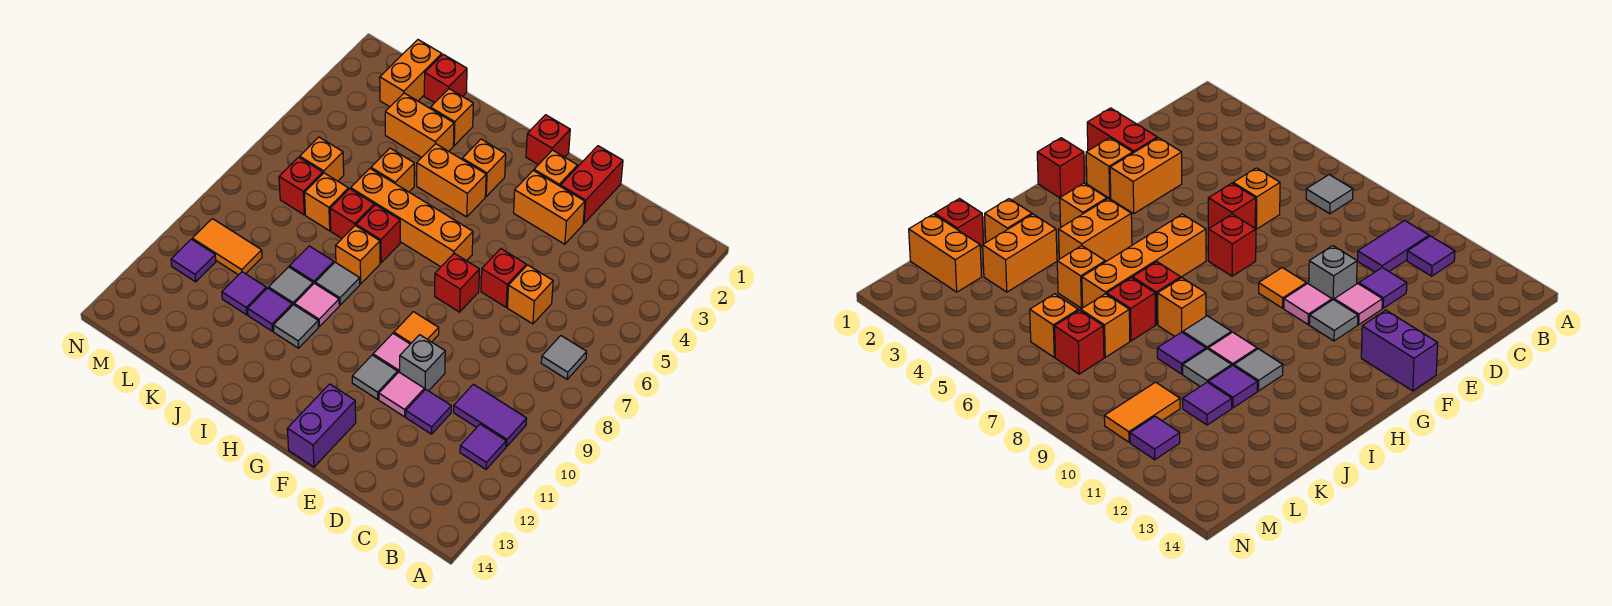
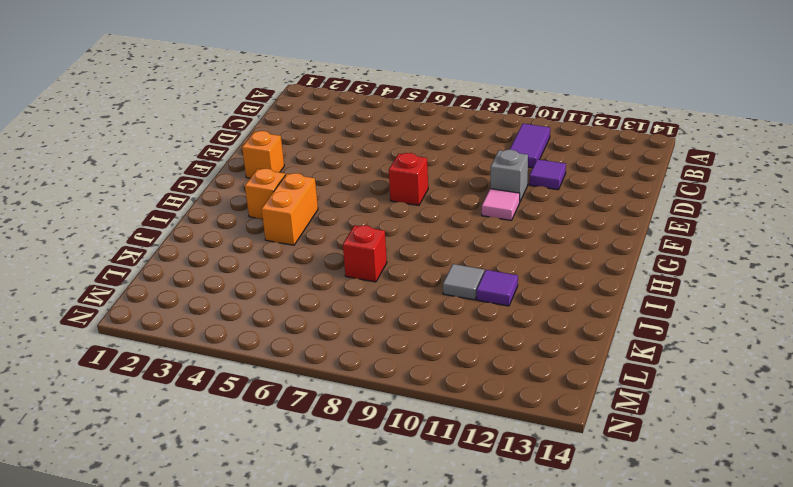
none -> grey 1x1 tile [541,336,587,379]
none -> purple 1x1 tile [460,424,506,469]
none -> orange 1x1 brick [508,265,553,324]
none -> red 1x2 brick [560,146,623,224]

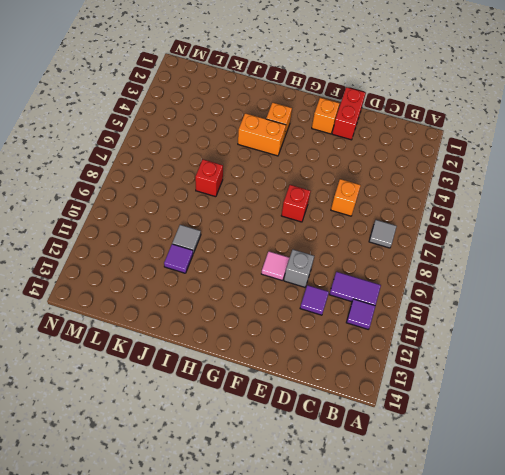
none -> orange 1x2 brick [514,170,585,244]
none -> red 1x1 brick [481,249,526,307]
none -> pink 1x1 tile [379,372,424,417]
none -> orange 1x1 tile [394,312,439,344]

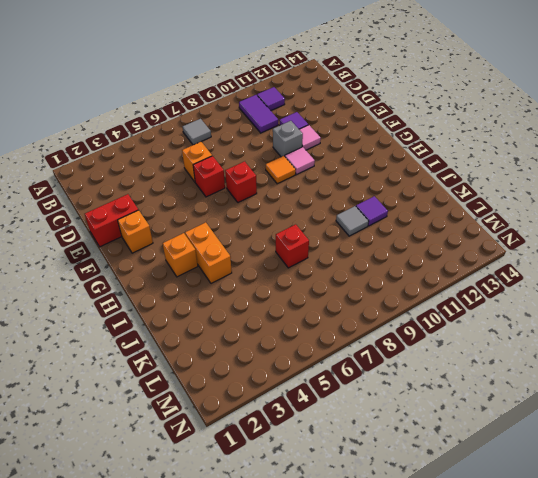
none -> orange 1x2 brick [514,170,585,244]
none -> grey 1x1 tile [352,355,398,399]
none -> purple 1x2 brick [287,384,356,467]
none -> red 1x1 brick [526,115,570,165]

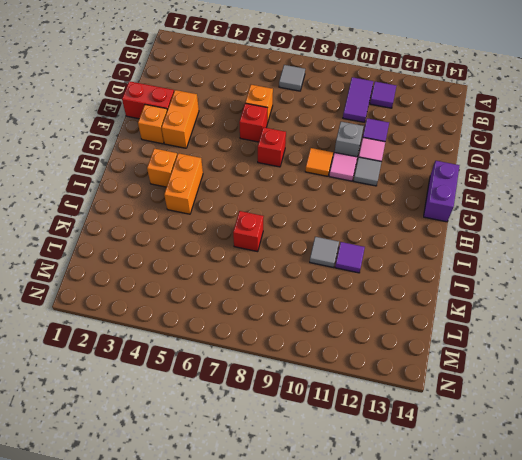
purple 1x2 brick [424,161,460,222] -> purple 1x2 brick turned to [287,384,356,467]
none -> red 1x1 brick [526,115,570,165]
none -> orange 1x4 brick [351,169,473,267]
none -> red 1x1 brick [356,205,400,263]
none -> orange 1x1 brick [336,226,380,284]

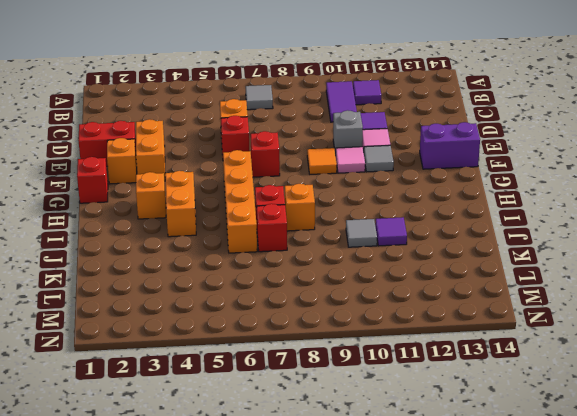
none -> grey 1x1 tile [315,262,360,305]
none -> pink 1x1 tile [294,283,339,326]
none -> grey 1x1 tile [273,305,318,348]
none -> orange 1x1 brick [430,89,473,145]

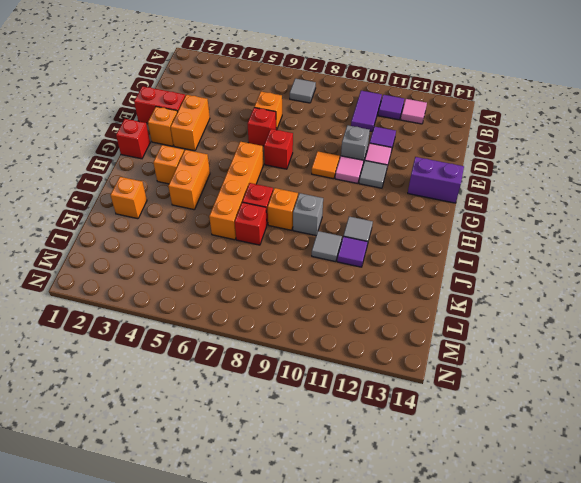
pink 1x1 tile [401,99,427,124] -> pink 1x1 tile moved to [294,283,339,326]
grey 1x1 brick [293,193,323,236] -> grey 1x1 tile [315,262,360,305]
none -> orange 1x2 brick [385,93,454,157]
none -> orange 1x1 brick [371,148,414,192]
none -> purple 1x1 tile [290,246,334,284]
none -> red 1x1 brick [424,54,467,103]

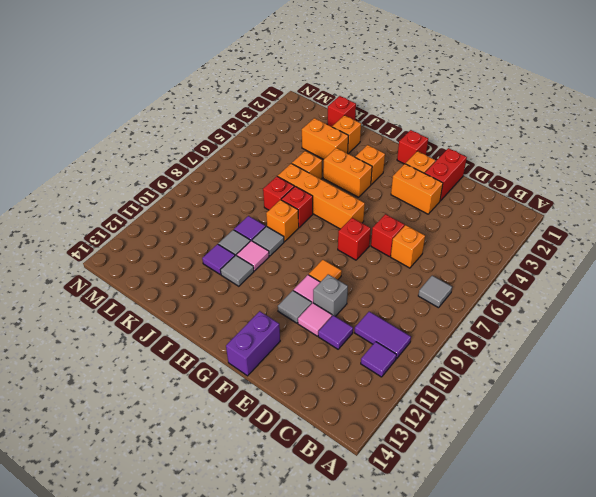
none -> orange 1x1 brick [305,173,348,231]
none -> purple 1x1 tile [222,272,266,315]
none -> orange 1x2 brick [380,40,442,107]
none -> orange 1x1 brick [300,137,344,181]

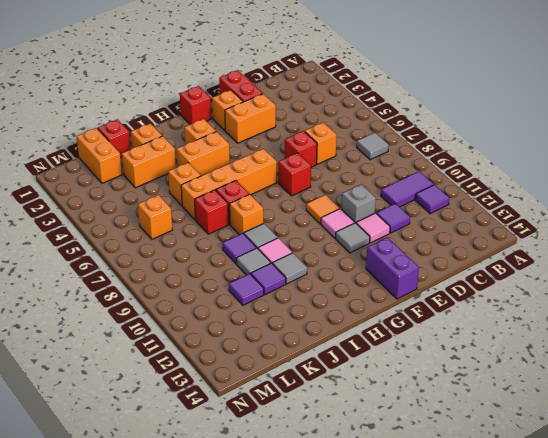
none -> orange 1x1 brick [305,173,348,231]
none -> red 1x1 brick [279,157,323,215]
none -> orange 1x2 tile [192,219,262,275]
none -> purple 1x1 tile [171,239,216,282]

